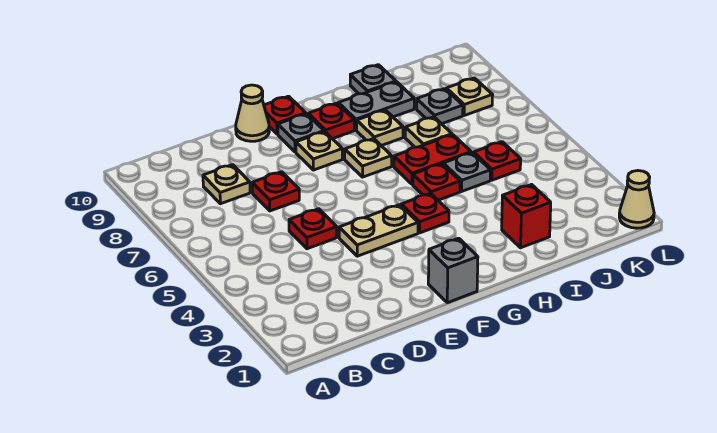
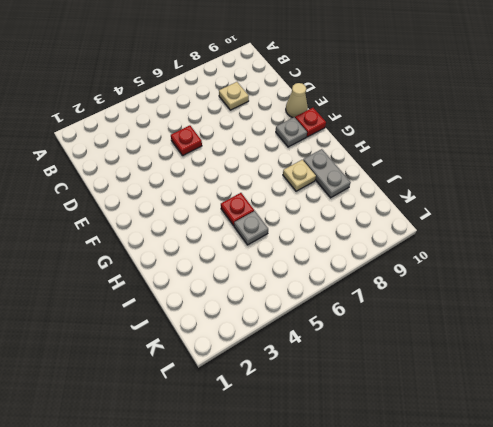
none -> red 1x1 plate [252,172,299,211]
none -> tan 1x2 plate [339,205,418,256]
none -> grey 1x1 brick [428,238,478,303]

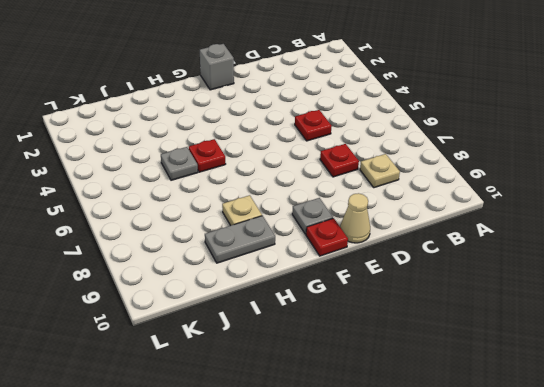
none -> tan 1x2 plate [339,205,418,256]
none -> tan 1x1 plate [296,132,342,170]
none -> red 1x1 plate [401,193,449,233]

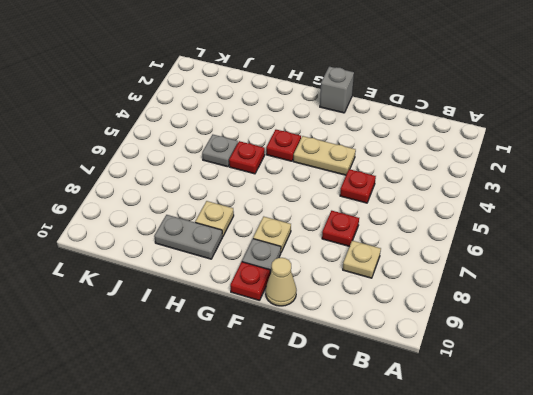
none -> tan 1x1 plate [345,139,392,177]
none -> red 1x1 plate [308,103,354,139]
none -> red 1x2 plate [394,135,471,184]

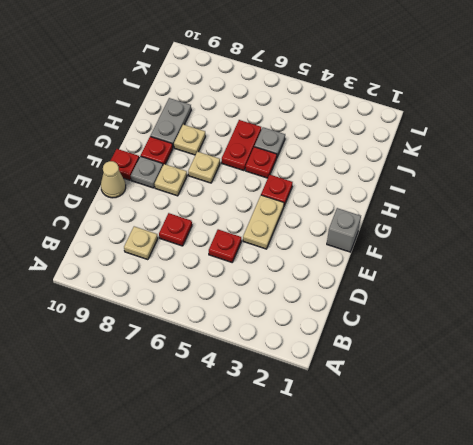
none -> red 1x1 brick [502,185,551,248]
none -> tan 1x1 plate [405,117,452,147]
none -> grey 1x1 plate [350,65,396,94]

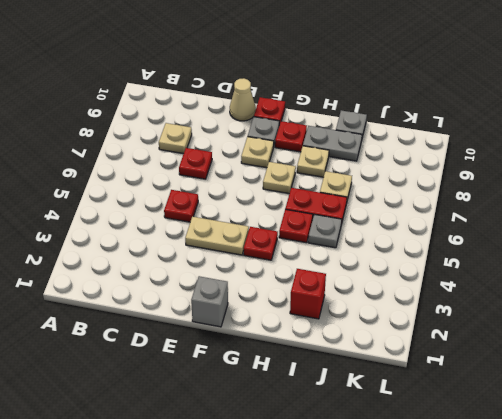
none -> red 1x1 plate [474,142,521,180]
none -> grey 1x1 plate [417,89,463,124]
none -> tan 1x1 plate [446,78,493,116]

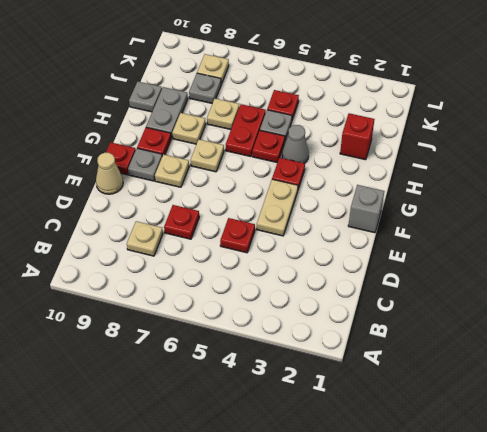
grey 1x1 cone [282,125,309,163] -> none
none -> tan 1x1 cone [619,171,654,228]

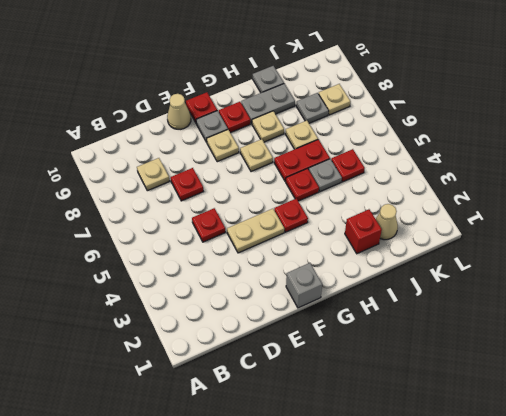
tan 1x1 cone [376,204,398,240] -> tan 1x1 cone moved to [619,171,654,228]

